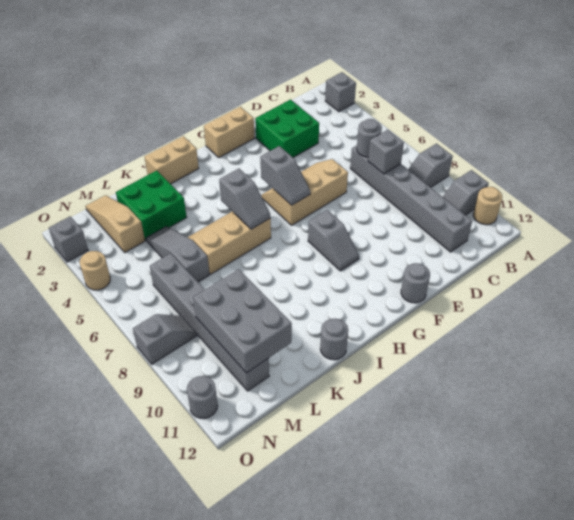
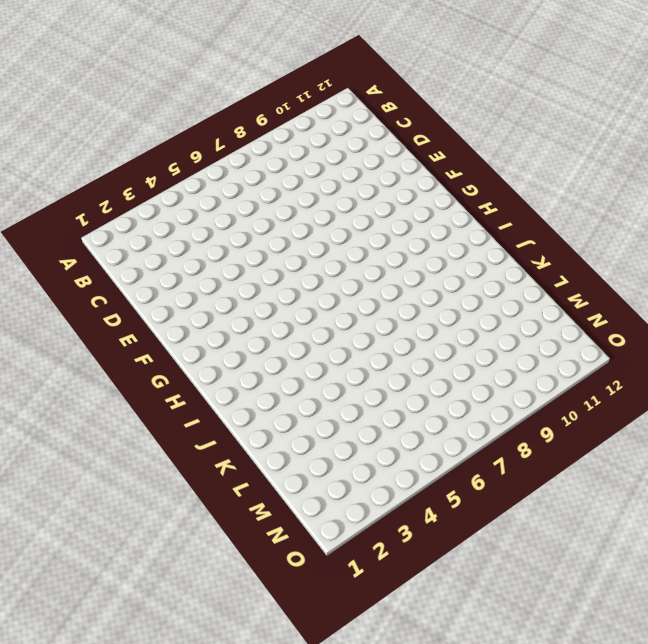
none -> grey 1x1 brick [325,72,356,112]
none -> grey 1x2 slope [408,144,453,187]
none -> grey 1x2 slope [443,170,489,215]

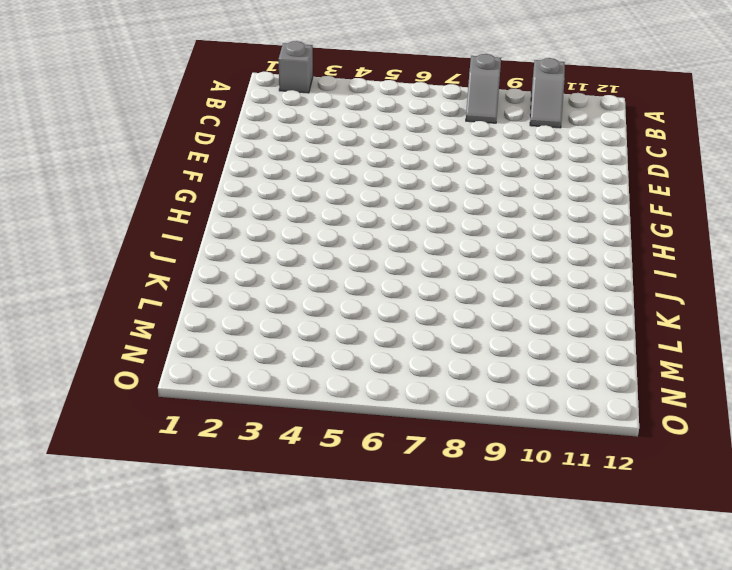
none -> tan 1x1 round brick [473,187,502,225]
none -> grey 1x6 brick [350,146,472,252]
none -> green 2x2 brick [255,100,319,157]

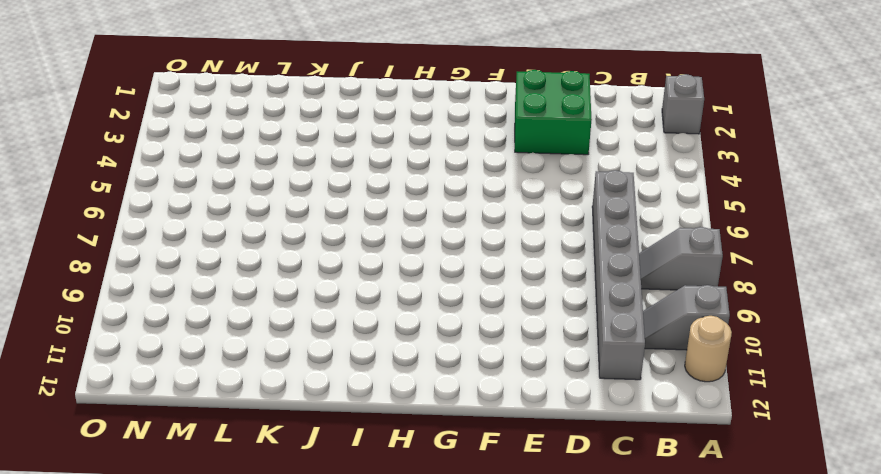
none -> tan 2x3 slope [262,159,348,225]
none -> tan 1x2 brick [204,107,254,157]
none -> grey 1x1 round brick [401,263,430,303]

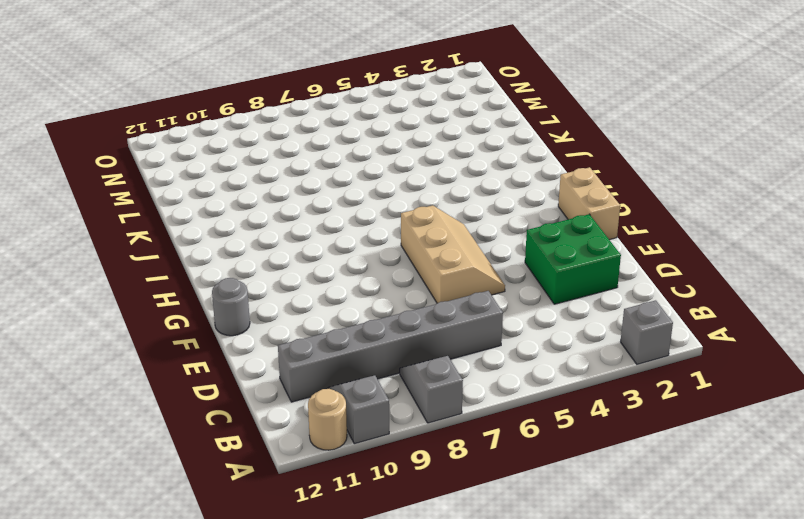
none -> grey 1x2 slope [308,210,359,271]
none -> tan 1x2 brick [144,136,199,184]
none -> tan 2x3 slope [188,212,271,274]

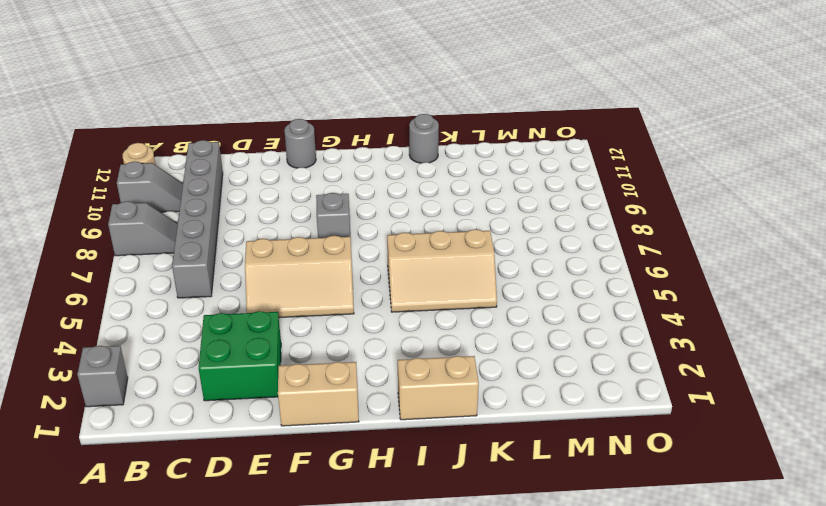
none -> green 2x2 brick [116,170,187,240]
none -> grey 1x3 slope [146,227,210,282]
none -> tan 1x3 slope [85,195,145,252]

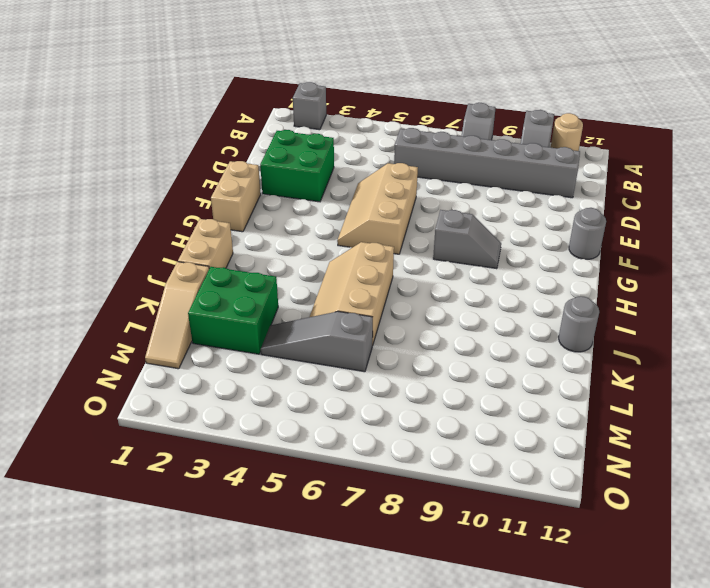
tan 1x3 slope [145,262,209,369] -> tan 1x3 slope turned to [85,195,145,252]
none -> grey 1x6 brick [150,253,269,391]
none -> grey 1x2 slope [133,314,197,364]
none -> grey 1x1 brick [49,216,88,262]

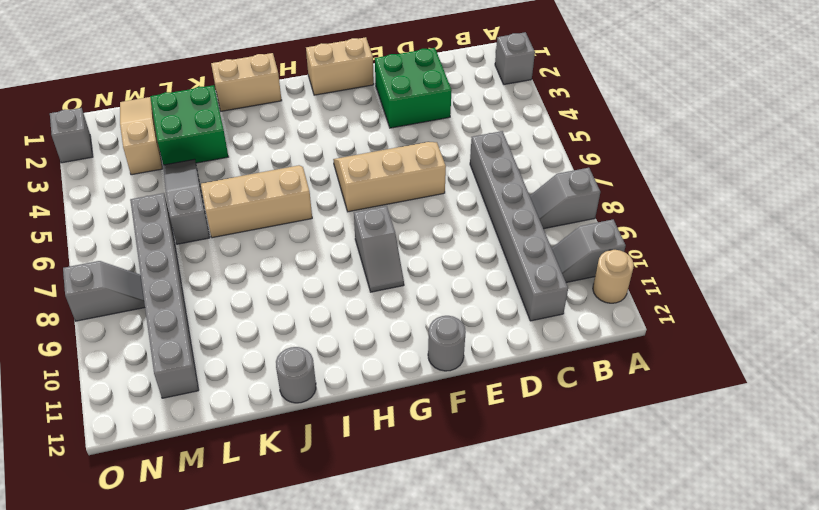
none -> tan 1x1 round brick [80,251,110,290]
none -> grey 1x1 round brick [187,376,218,418]
none -> grey 1x1 round brick [357,119,382,157]

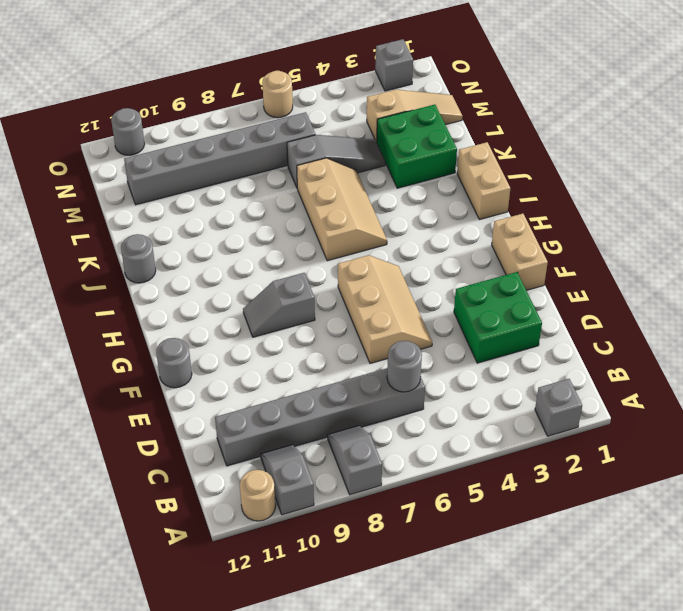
tan 1x1 round brick [262,71,293,118] -> tan 1x1 round brick moved to [80,251,110,290]
none -> grey 1x2 slope [133,314,197,364]
none -> grey 1x1 brick [368,130,404,174]
none -> grey 1x2 slope [260,146,310,205]

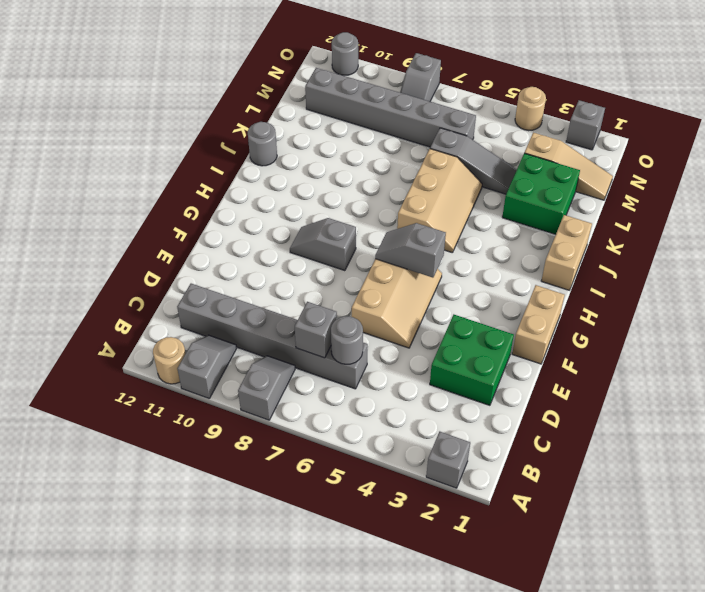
none -> grey 1x1 round brick [401,263,430,303]
none -> grey 1x2 slope [219,169,271,229]
none -> grey 2x3 brick [193,269,292,373]

